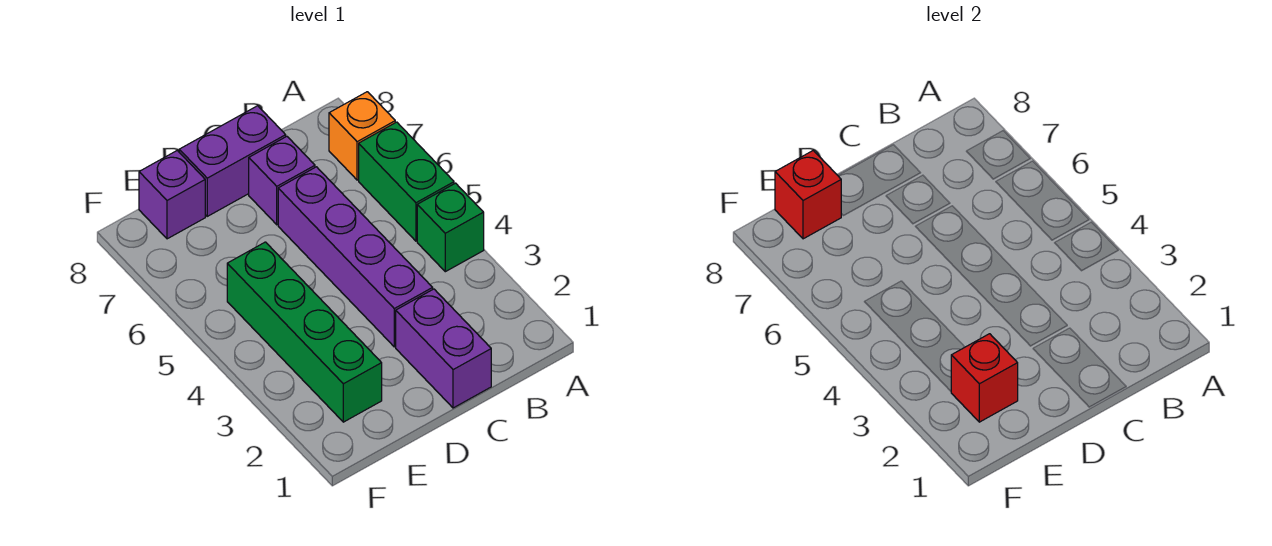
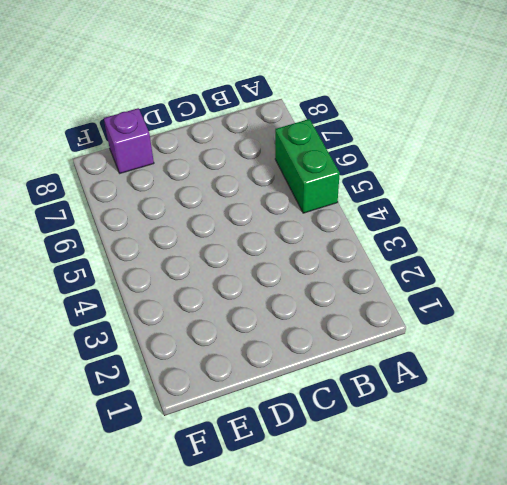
none -> green 1x1 brick [417,183,484,272]
none -> orange 1x1 brick [329,92,395,180]

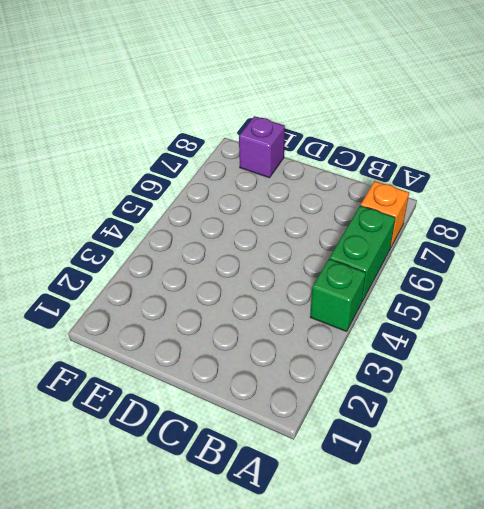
none -> purple 1x2 brick [396,289,491,408]
none -> purple 1x4 brick [278,167,433,347]

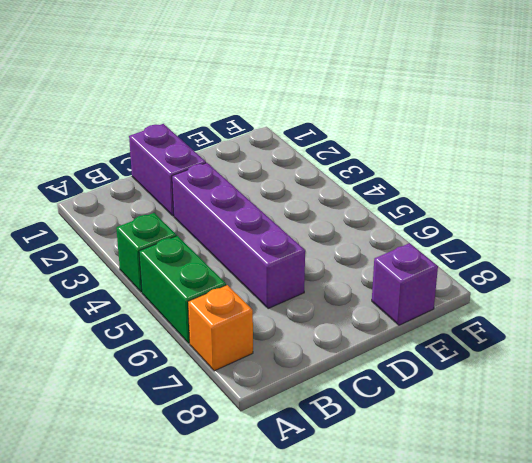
none -> purple 1x1 brick [249,136,315,225]
none -> purple 1x2 brick [179,106,286,216]

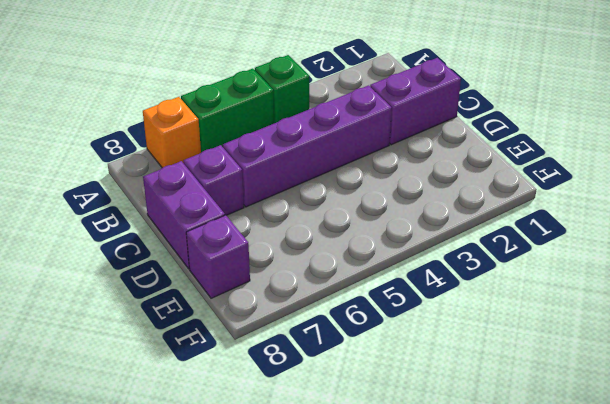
none -> green 1x4 brick [227,242,382,422]
none -> red 1x1 brick [951,334,1018,422]

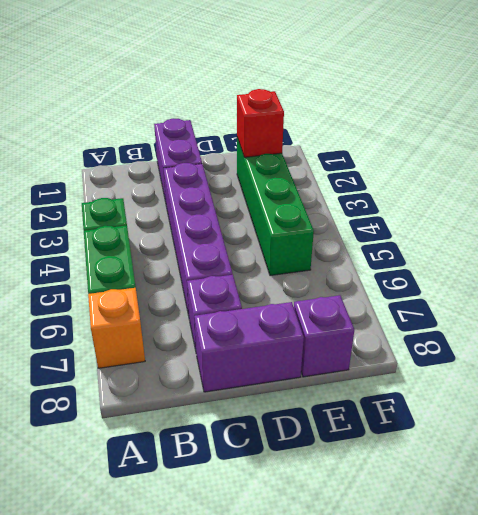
none -> red 1x1 brick [775,150,841,239]

